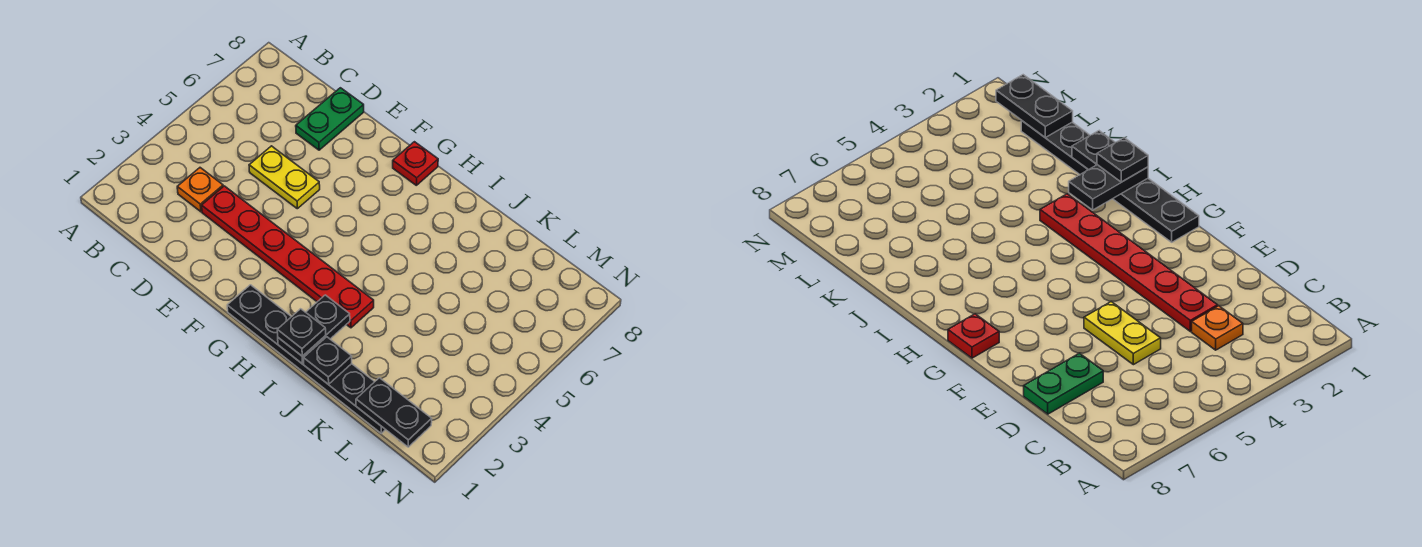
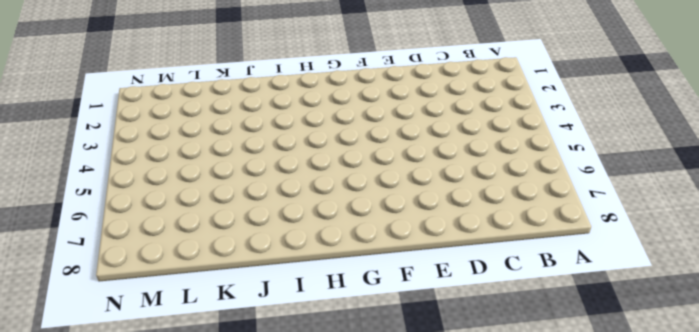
none -> orange 1x1 plate [177,168,223,212]
none -> red 1x6 plate [202,186,374,328]

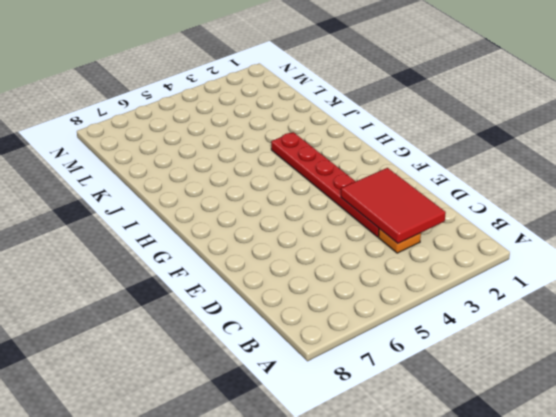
red 2x3 tile [341,168,446,243] -> none
none -> yellow 1x2 plate [249,146,320,209]
none -> green 1x2 plate [296,88,364,150]

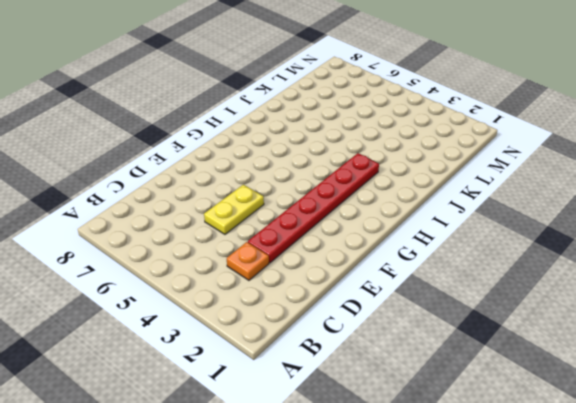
none -> green 1x2 plate [296,88,364,150]
none -> black 1x6 plate [227,285,385,433]

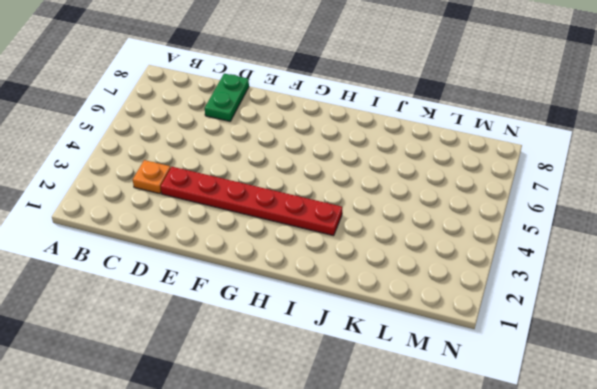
none -> yellow 1x2 plate [249,146,320,209]
none -> black 1x6 plate [227,285,385,433]

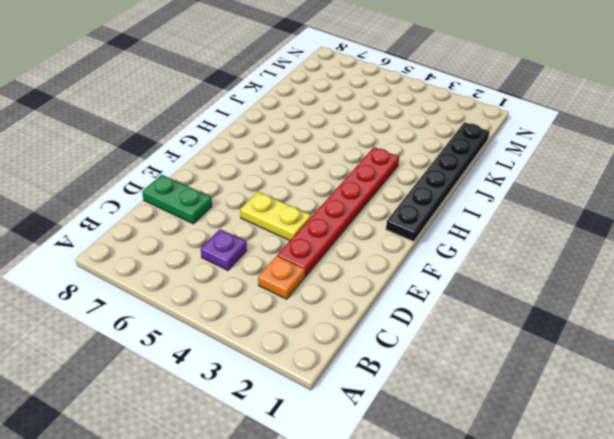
purple 1x1 plate [201,229,247,270] -> none
yellow 1x2 plate [240,192,311,240] -> yellow 1x2 plate turned to [249,146,320,209]
none -> red 1x1 plate [393,142,438,185]
none -> black 1x2 plate [278,295,350,364]

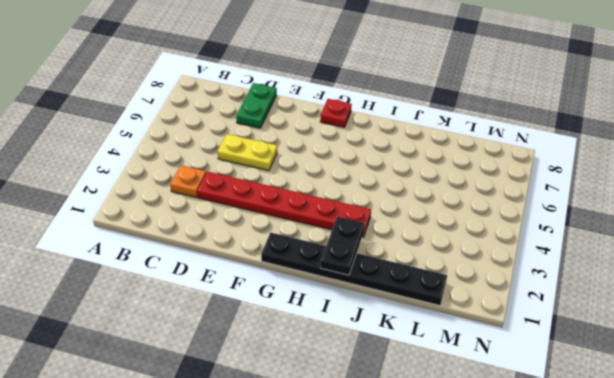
none -> black 1x1 plate [304,337,352,385]
none -> black 1x2 plate [356,378,432,447]

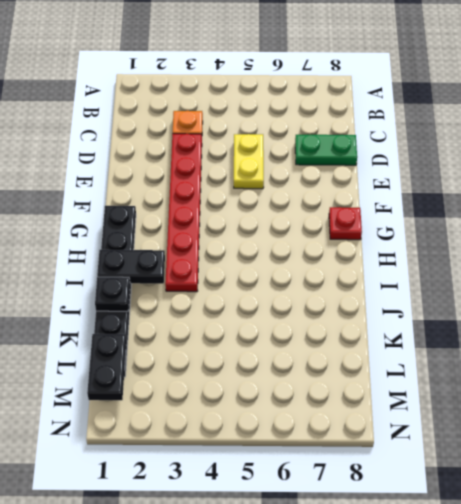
none -> black 1x1 plate [277,309,326,356]

